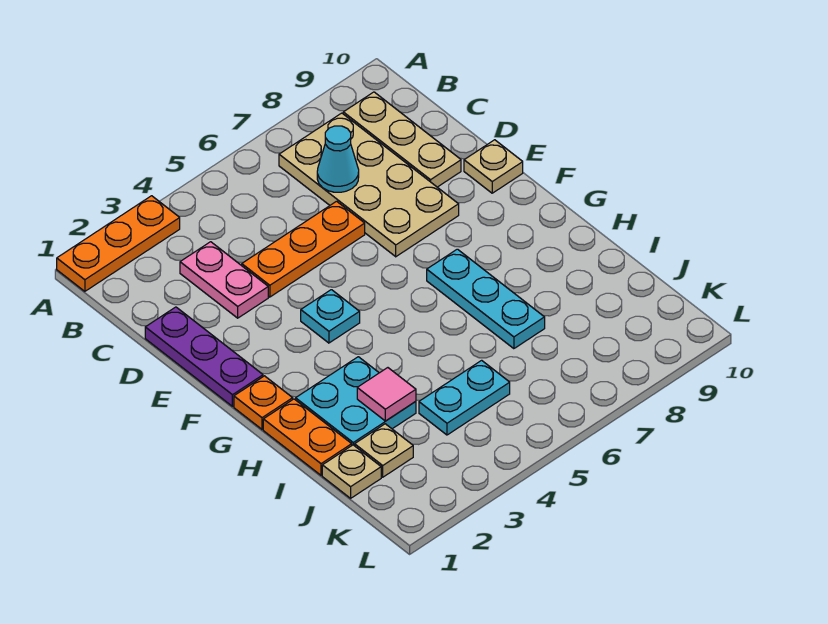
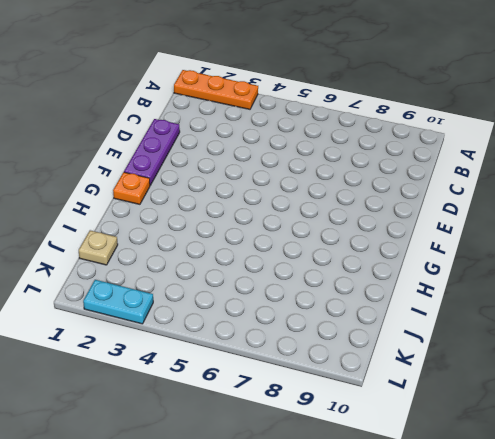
cyan 1x2 plate [83,280,153,324] -> cyan 1x2 plate moved to [419,360,510,435]
none -> tan 2x4 plate [279,113,459,257]
none -> tan 1x3 plate [343,92,461,187]
none -> pink 1x2 plate [180,242,268,318]

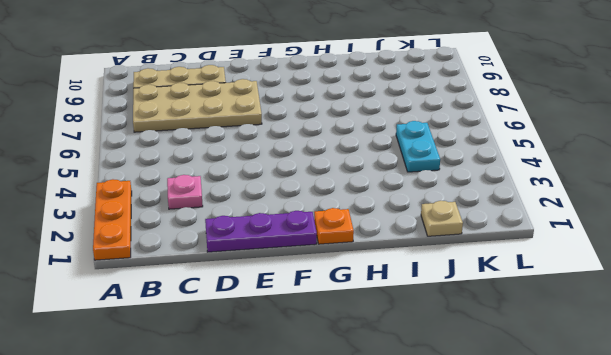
pink 1x1 plate [167,175,203,209] -> pink 1x2 plate [180,242,268,318]
none -> orange 1x3 plate [242,201,365,297]
none -> tan 1x1 plate [464,140,523,193]
none -> cyan 1x1 plate [301,290,360,343]

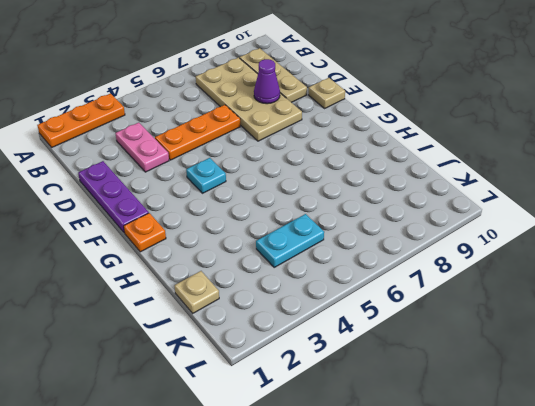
purple 1x1 cone [254,59,280,104] -> none
none -> cyan 1x3 plate [427,249,545,349]
none -> orange 1x2 plate [263,399,352,475]
none -> cyan 2x2 plate [296,357,416,446]

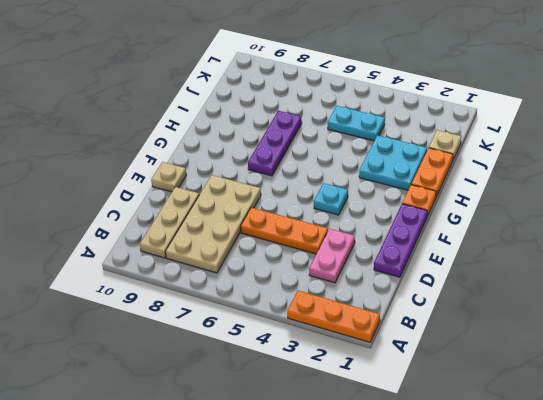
purple 1x3 plate [248,111,302,176] -> cyan 1x3 plate [427,249,545,349]
none -> tan 1x1 plate [355,424,413,477]
none -> cyan 1x1 cone [317,126,359,192]
none -> pink 1x1 tile [357,368,416,421]

